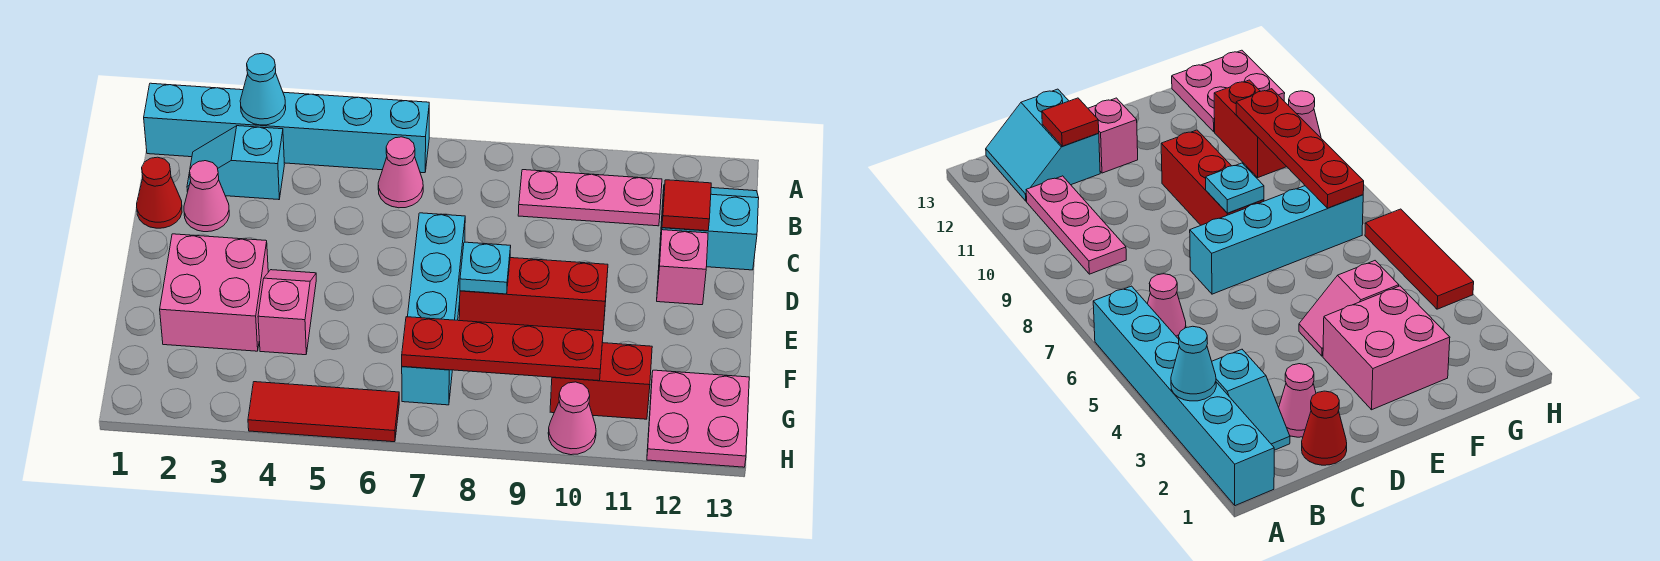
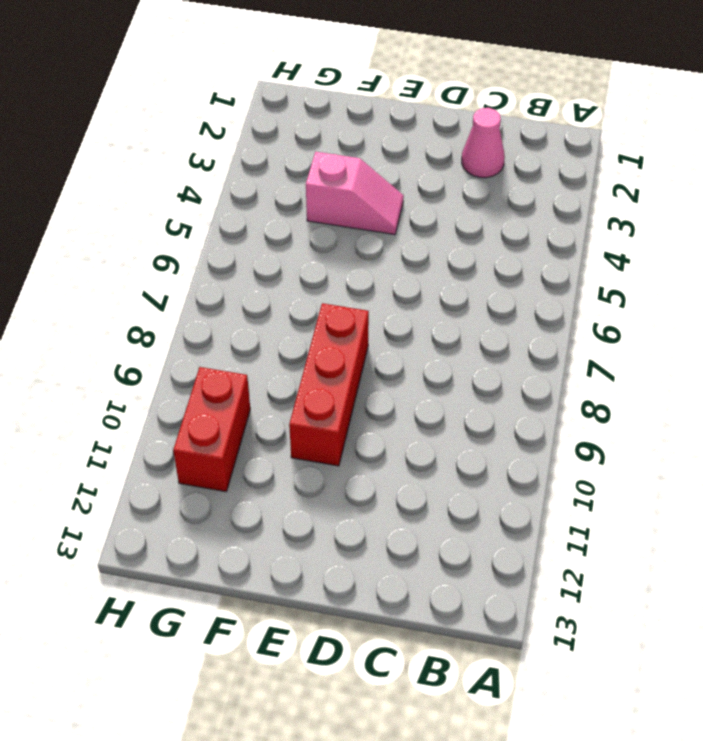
none -> cyan 1x6 brick [144,83,429,173]
none -> cyan 1x2 slope [187,126,284,200]
none -> pink 1x1 cone [378,137,423,208]

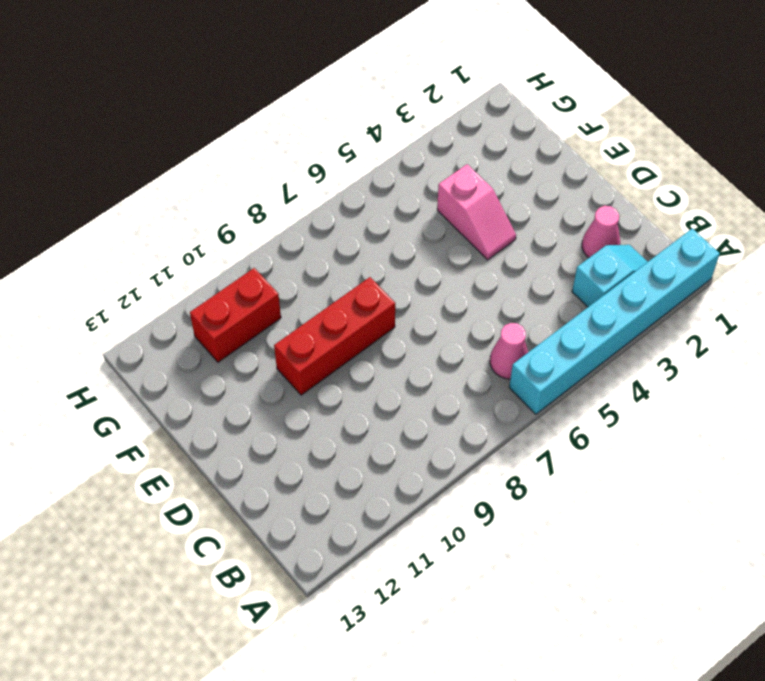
none -> pink 1x3 plate [518,170,662,226]
none -> cyan 2x2 slope [659,184,759,270]
none -> red 1x1 cone [137,157,182,228]

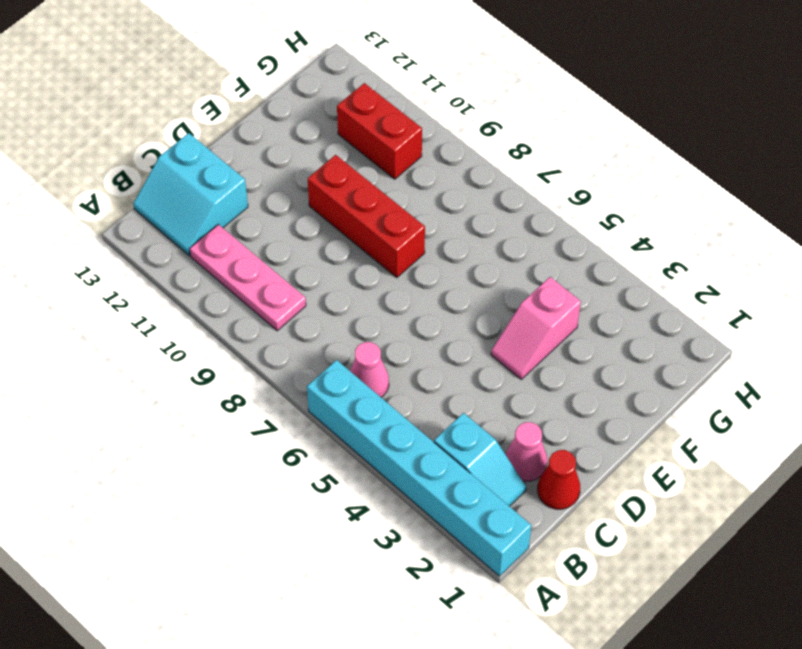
none -> cyan 1x4 brick [402,213,465,405]
none -> pink 1x1 brick [657,230,708,305]
none -> pink 2x2 brick [160,234,268,351]

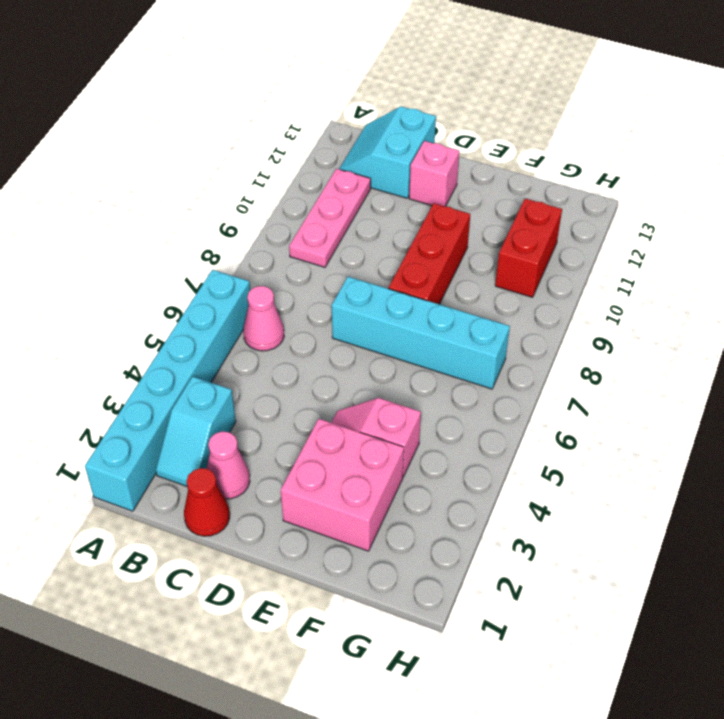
none -> pink 2x2 plate [647,370,749,467]
none -> red 1x3 tile [248,382,399,442]
none -> pink 1x1 cone [548,382,596,455]

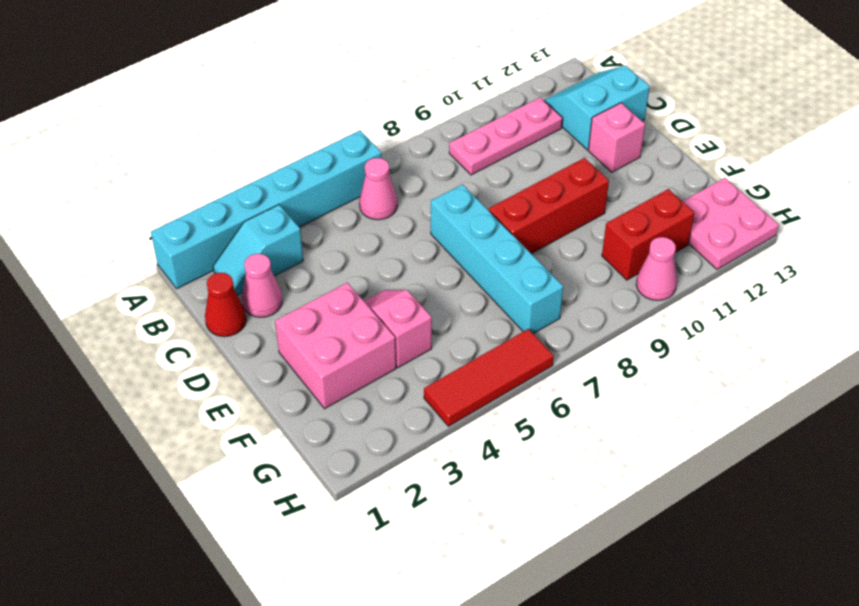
none -> cyan 1x1 cone [240,53,286,125]
none -> red 1x1 tile [662,180,711,231]
none -> cyan 1x1 plate [460,242,511,294]

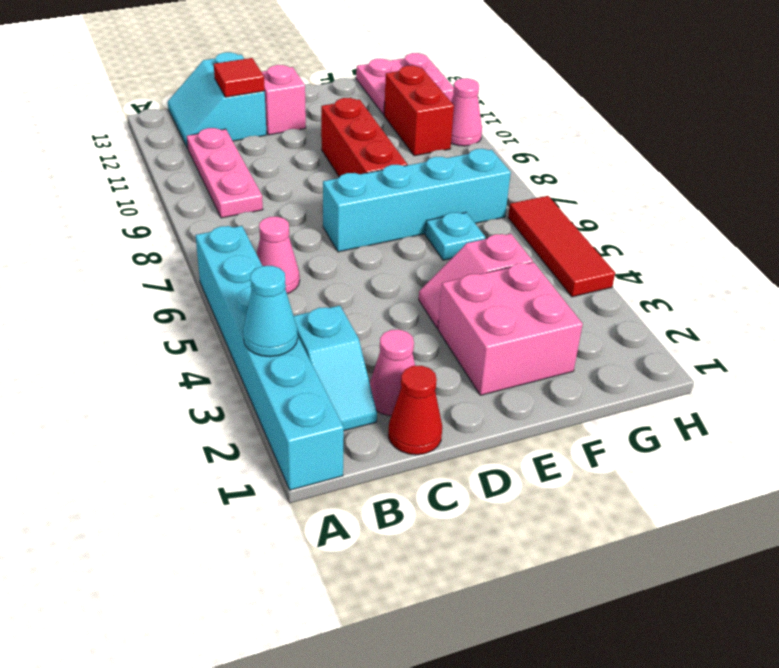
cyan 1x1 plate [425,212,485,260] -> cyan 1x1 plate moved to [460,242,511,294]
none -> red 1x4 plate [402,317,603,381]

